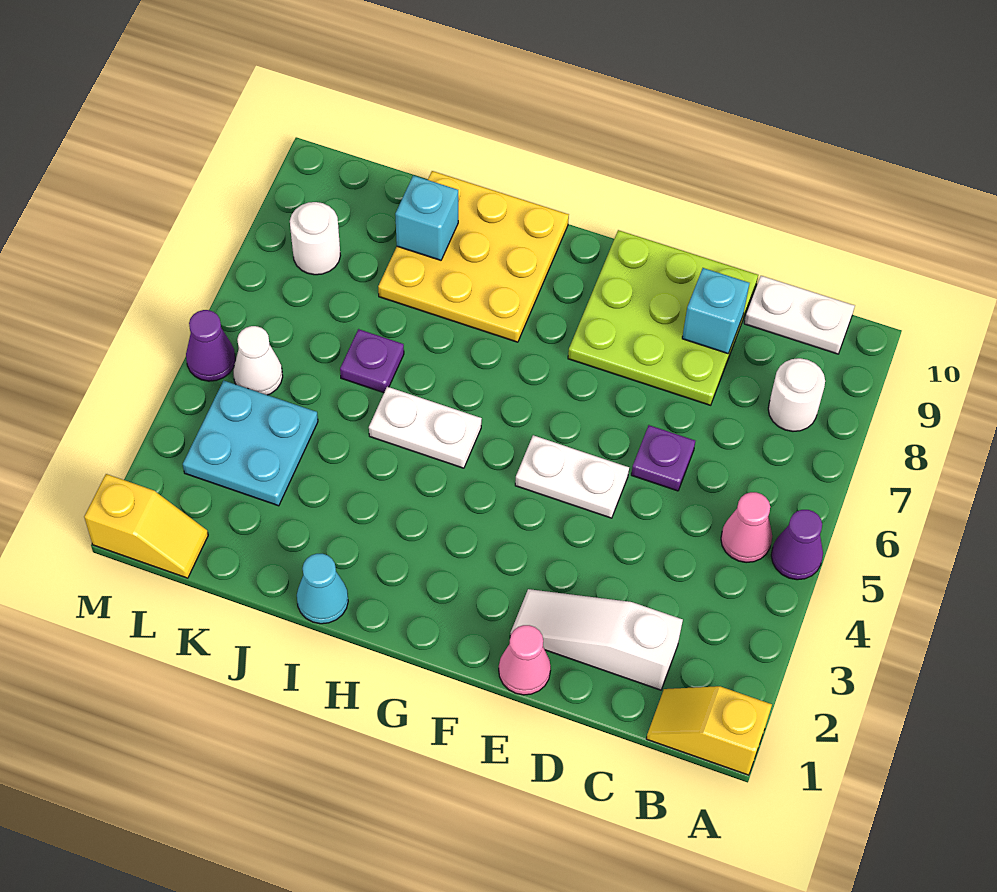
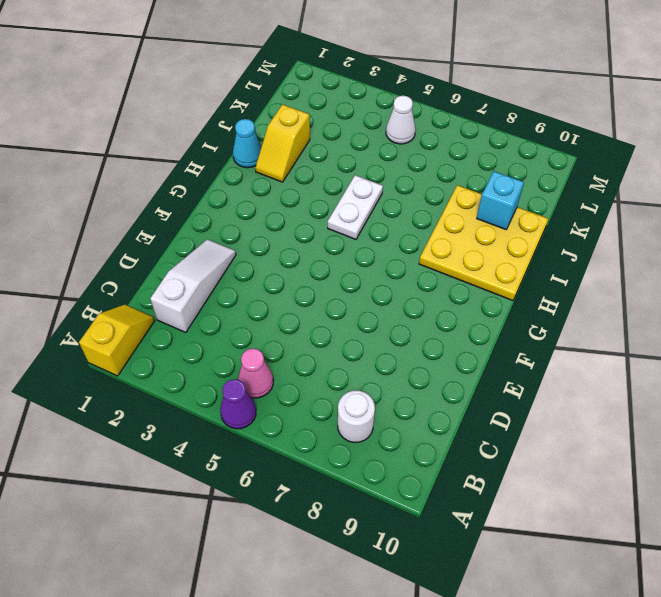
yellow 1x2 slope [255,104,310,182] -> yellow 1x2 slope moved to [84,474,208,578]
none -> white 1x2 plate [744,276,855,354]
none -> purple 1x1 plate [631,425,695,491]
none -> lime 3x3 plate [568,230,758,405]

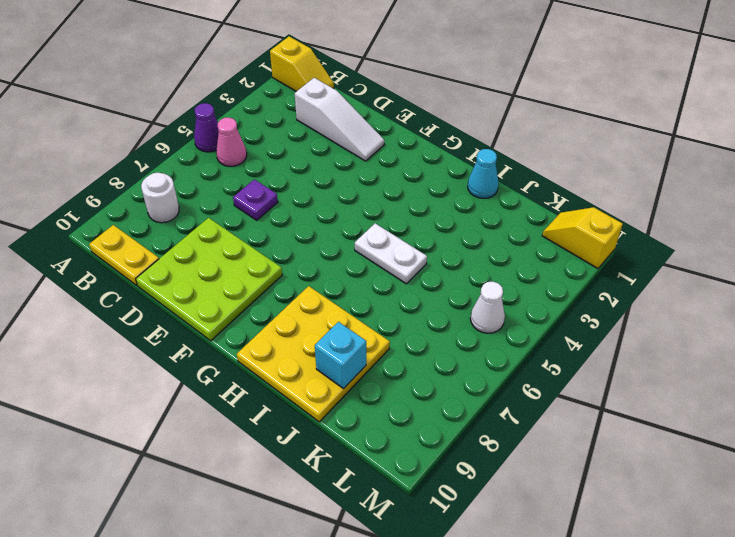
yellow 1x2 plate [89,225,159,285] -> white 1x2 plate [744,276,855,354]
none -> pink 1x1 cone [499,625,551,695]
none -> white 1x2 plate [515,435,629,518]
none -> purple 1x1 plate [340,329,404,393]

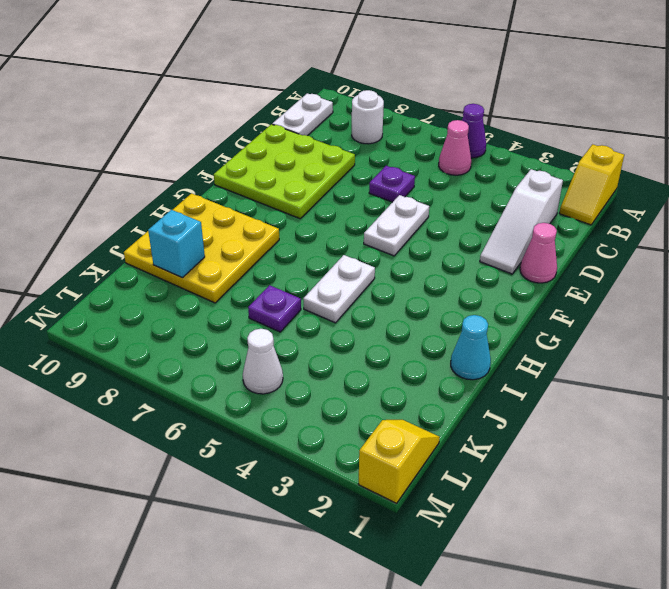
none -> cyan 2x2 plate [183,381,318,506]
none -> white 1x1 round brick [290,202,341,275]
none -> purple 1x1 cone [186,310,235,381]

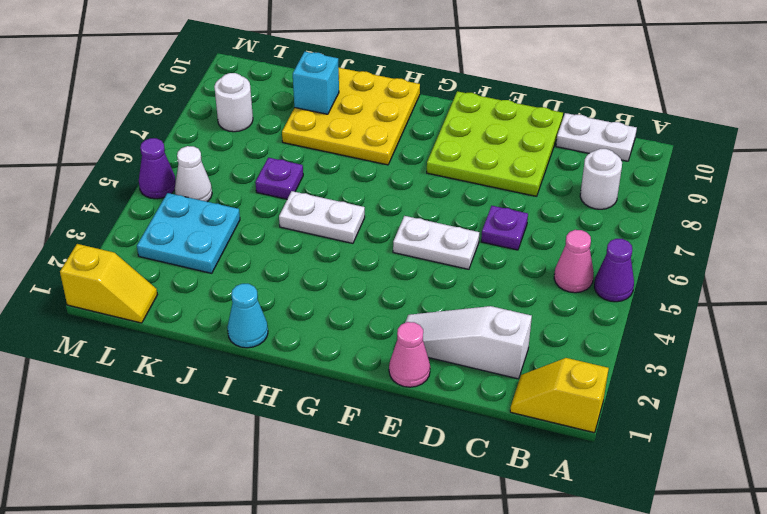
none -> cyan 1x1 brick [682,268,749,353]

